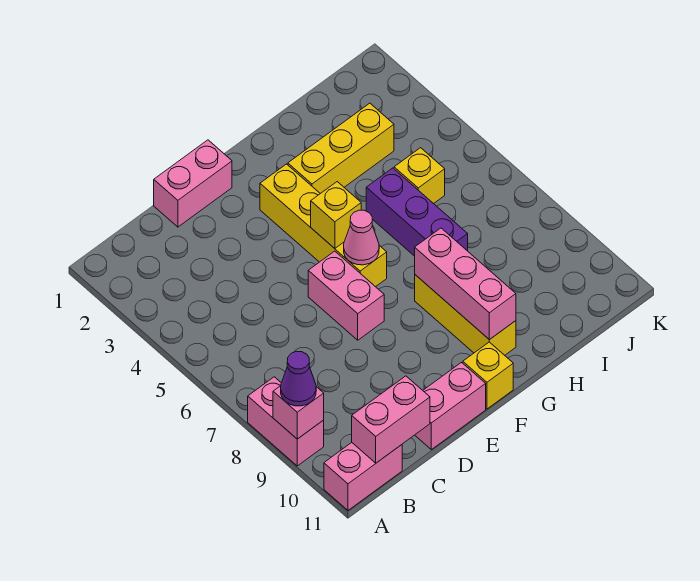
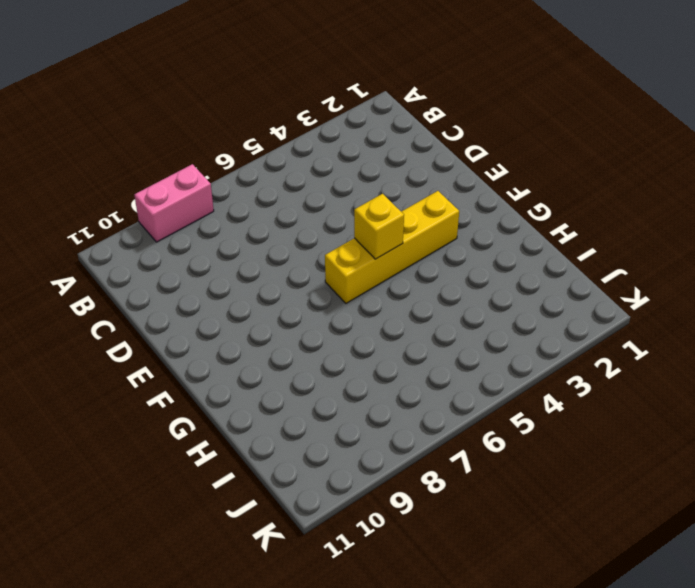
none -> pink 1x2 brick [324,443,402,510]
none -> pink 1x2 brick [154,140,232,227]
none -> pink 1x2 brick [415,363,486,450]

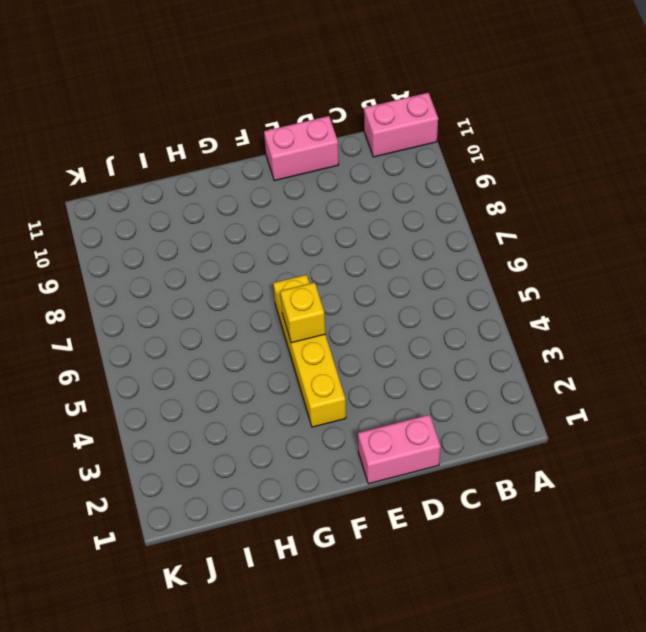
none -> pink 1x2 brick [248,377,324,466]
none -> pink 1x2 brick [308,251,384,340]
none -> yellow 1x1 brick [463,342,513,409]

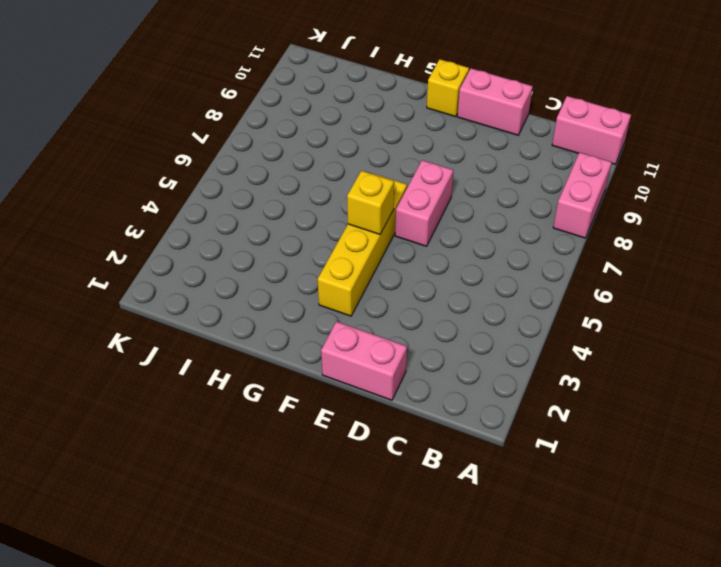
none -> yellow 1x3 brick [288,103,394,194]
none -> yellow 1x3 brick [415,275,516,355]
none -> purple 1x3 brick [366,168,468,256]

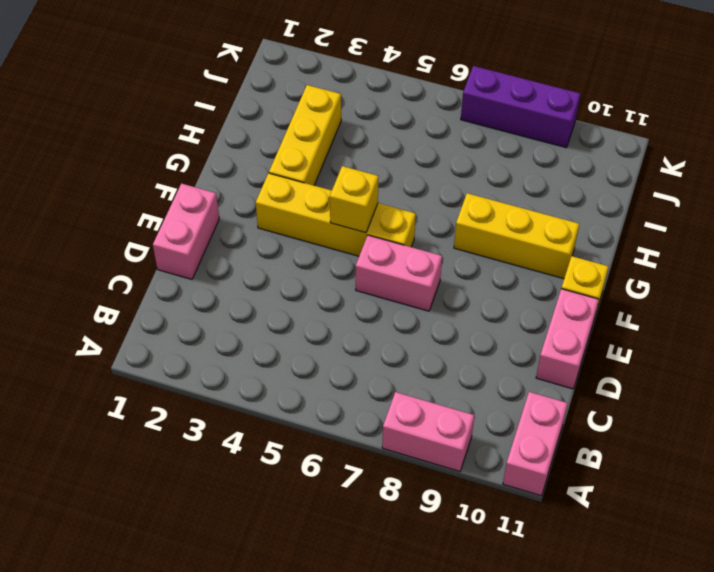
purple 1x3 brick [461,66,580,148] -> purple 1x3 brick moved to [366,168,468,256]
none -> yellow 1x1 brick [394,148,445,204]
none -> pink 1x1 brick [273,386,324,439]
none -> pink 1x2 brick [352,376,430,463]

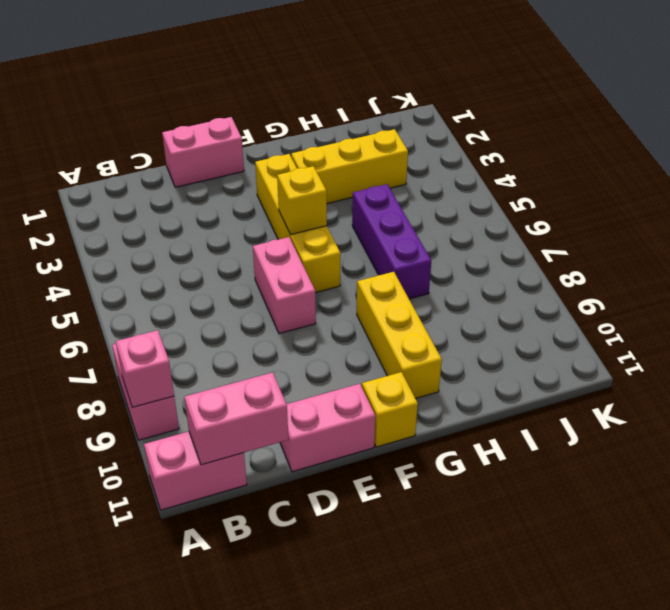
none -> yellow 1x1 brick [394,148,445,204]
none -> pink 1x1 cone [344,210,379,265]
none -> pink 1x3 brick [415,228,516,340]

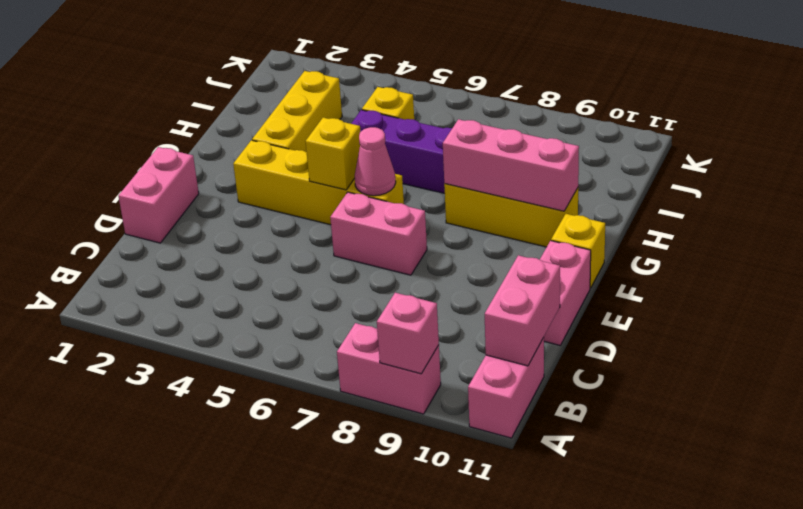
none -> purple 1x1 cone [281,351,316,406]

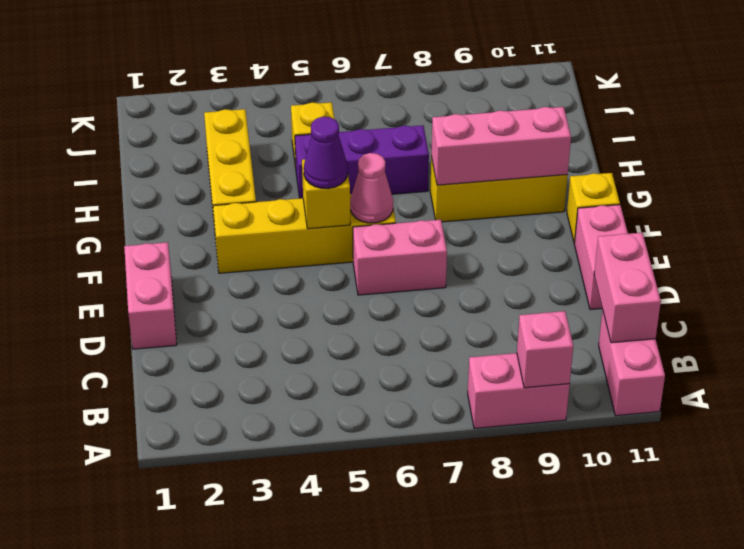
purple 1x1 cone [304,117,348,188] -> purple 1x1 cone moved to [281,351,316,406]

